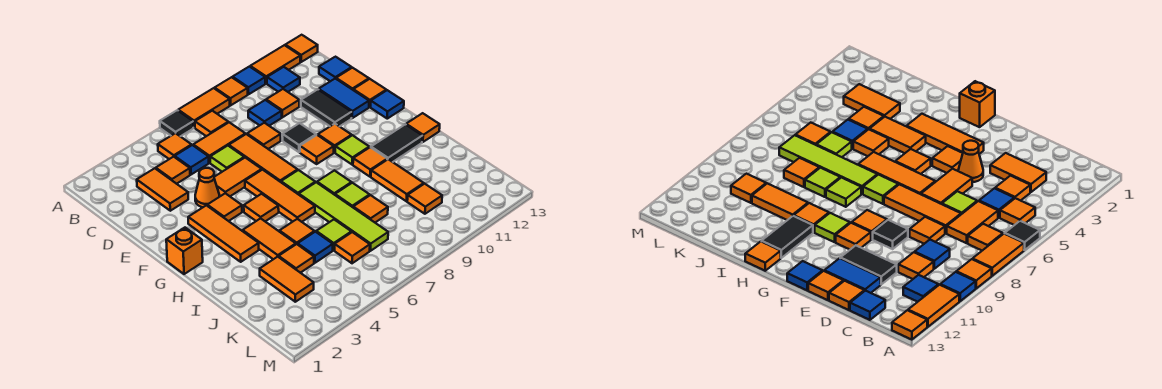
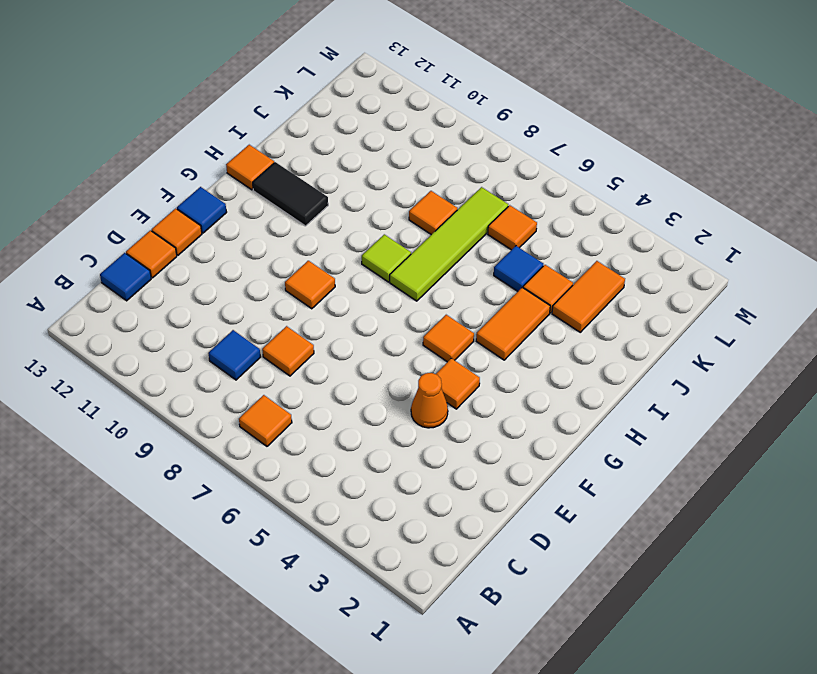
none -> black 1x1 tile [160,110,193,136]
none -> orange 1x2 tile [178,88,230,128]
none -> orange 1x1 tile [215,77,248,105]
none -> blue 1x1 tile [233,67,265,94]

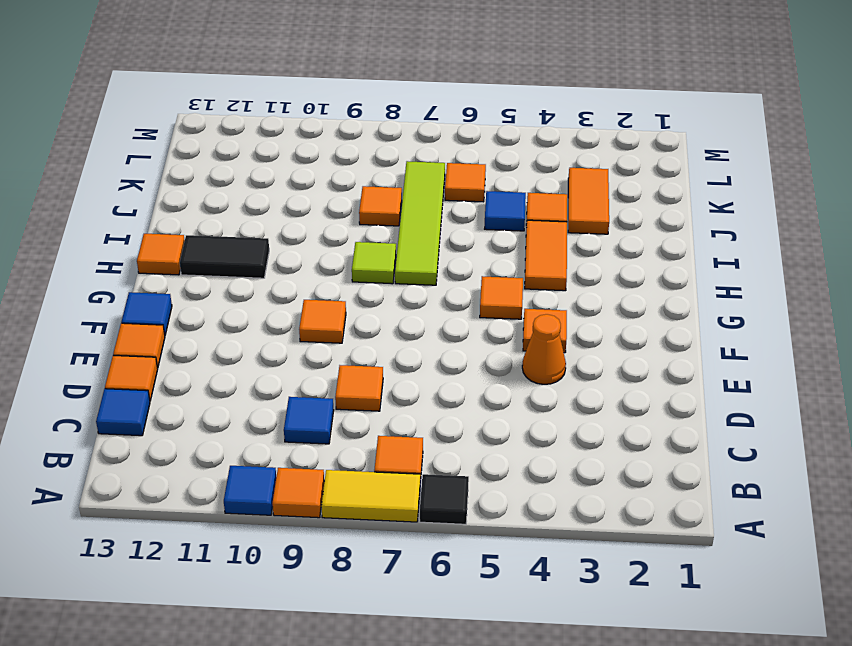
yellow 1x2 tile [321,470,420,522] -> orange 1x2 tile [178,88,230,128]
none -> orange 1x2 tile [250,45,300,83]
none -> orange 1x1 tile [285,35,318,62]
none -> orange 1x1 tile [158,133,192,159]
none -> blue 1x1 tile [267,67,300,92]

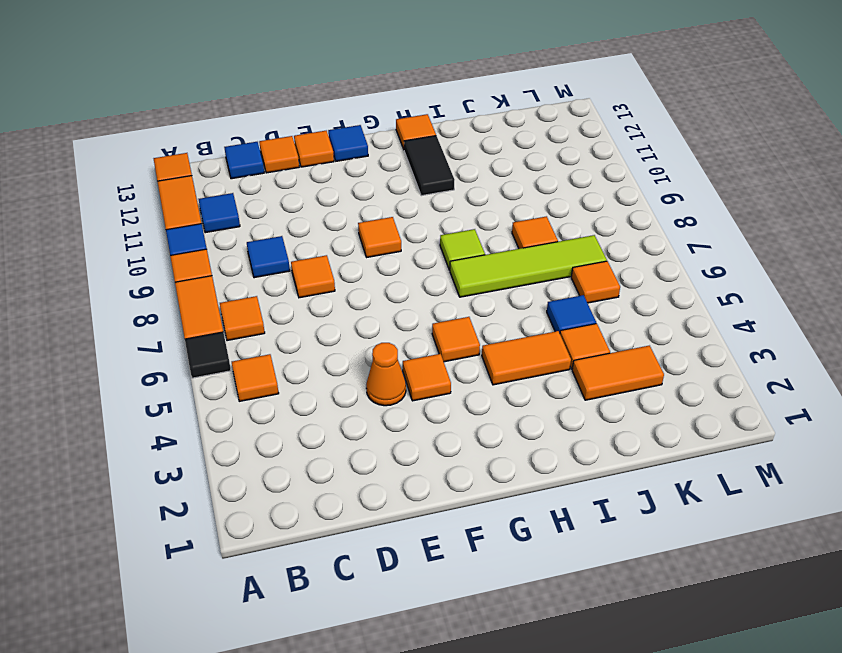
none -> orange 1x2 tile [137,168,188,211]
none -> orange 1x1 tile [156,157,190,184]
none -> blue 1x1 tile [175,145,209,175]
none -> orange 1x2 tile [193,122,245,163]

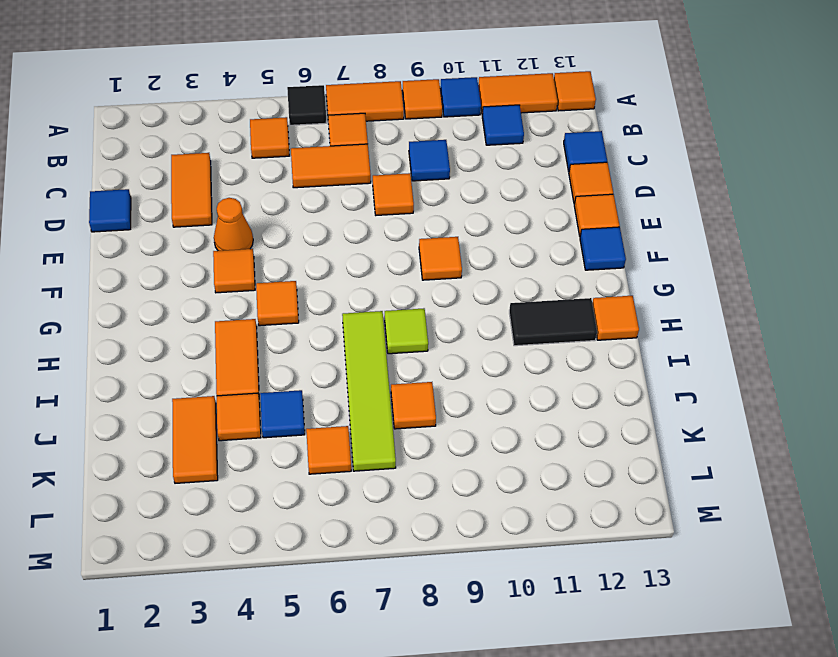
blue 1x1 tile [89,189,131,232] -> blue 1x1 tile moved to [175,145,209,175]
none -> orange 1x1 tile [156,157,190,184]
none -> orange 1x1 tile [266,89,299,117]
none -> lime 1x1 tile [210,146,244,172]
none -> orange 1x3 tile [229,134,298,182]

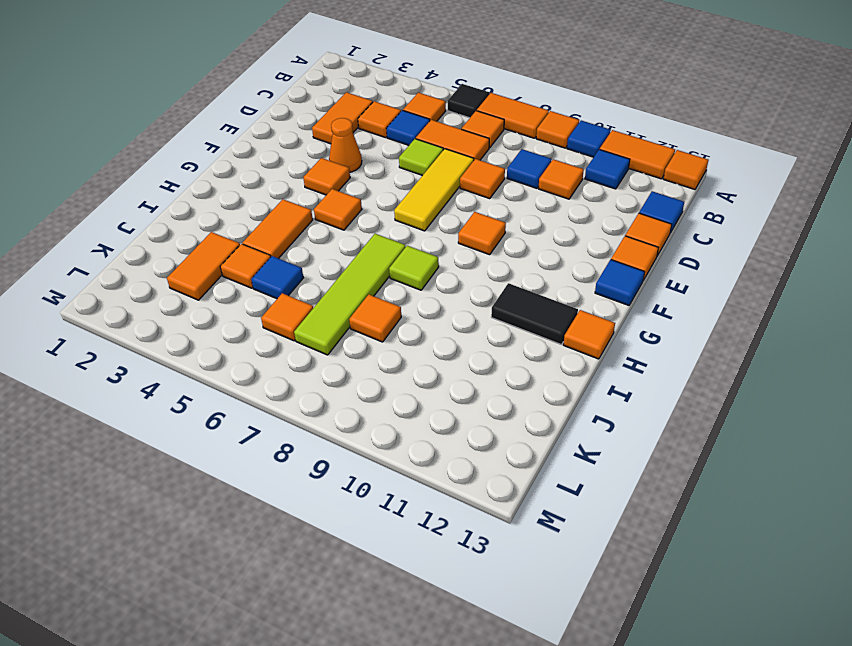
yellow 1x3 tile [394,149,474,231] -> orange 1x3 tile [229,134,298,182]
none -> black 1x2 tile [301,89,352,127]
none -> blue 1x2 tile [318,79,369,118]
none -> orange 1x2 tile [214,158,262,196]
none -> black 1x1 tile [282,123,316,152]

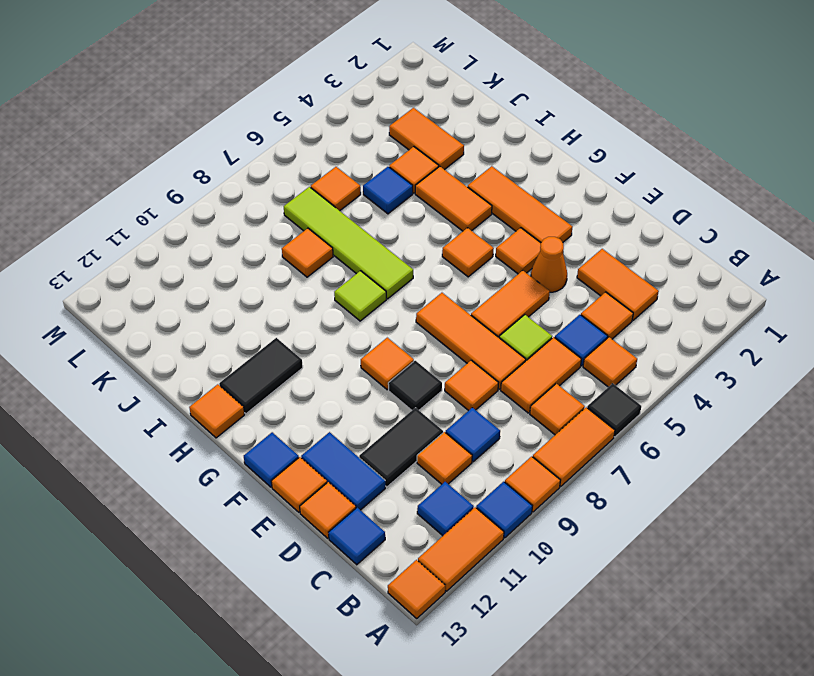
black 1x2 tile [359,408,443,487] -> black 1x2 tile turned to [301,89,352,127]
none -> orange 1x3 tile [245,170,315,222]
none -> orange 1x1 tile [318,124,352,153]
none -> orange 1x1 brick [166,228,203,274]
none -> lime 1x1 tile [281,170,315,194]

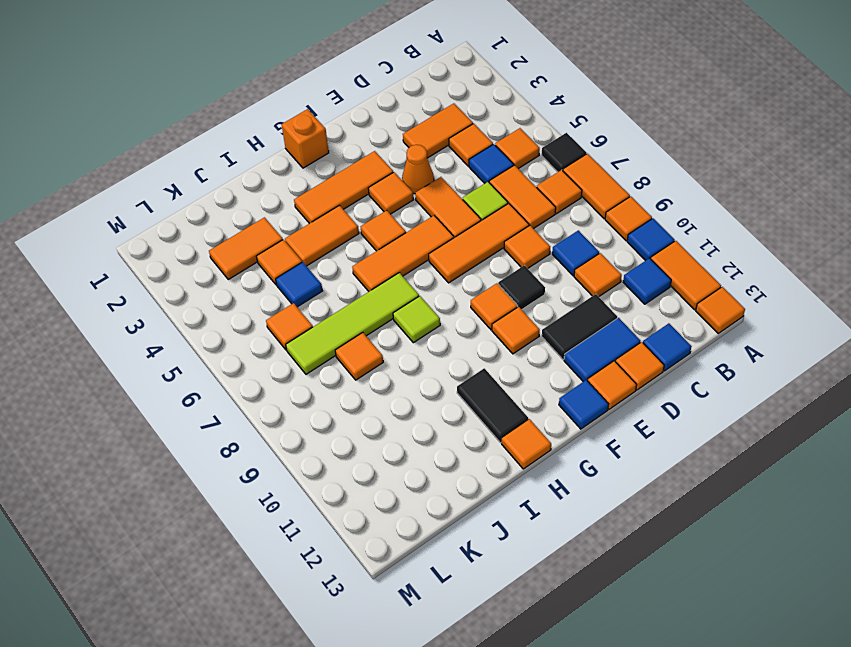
none -> lime 1x1 tile [281,170,315,194]
none -> lime 1x1 tile [335,135,369,165]
none -> orange 1x1 tile [353,147,387,177]
none -> orange 1x1 tile [279,219,315,244]

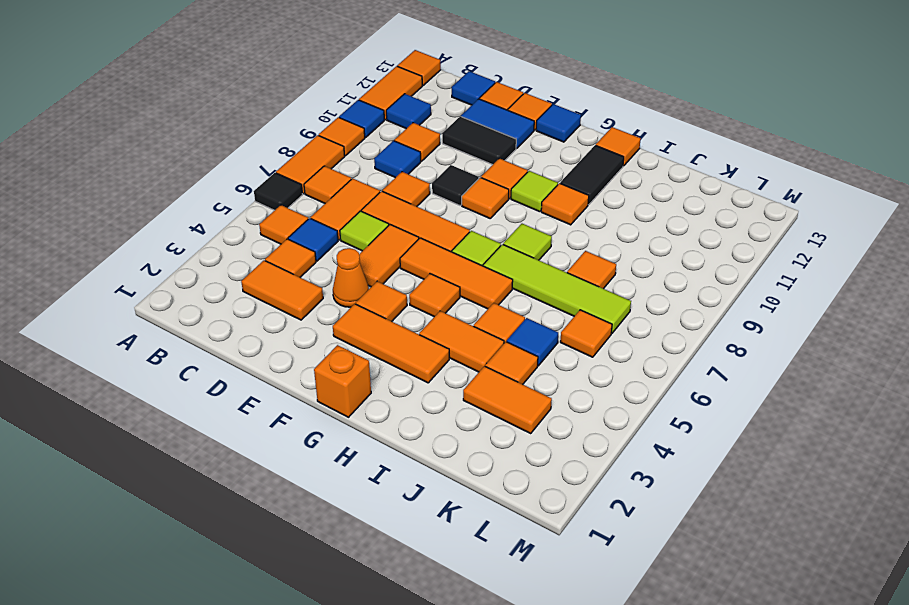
none -> lime 1x1 tile [335,183,370,207]
none -> orange 1x2 tile [371,159,424,201]
none -> lime 1x1 tile [316,220,351,250]
none -> orange 1x1 tile [407,184,442,214]

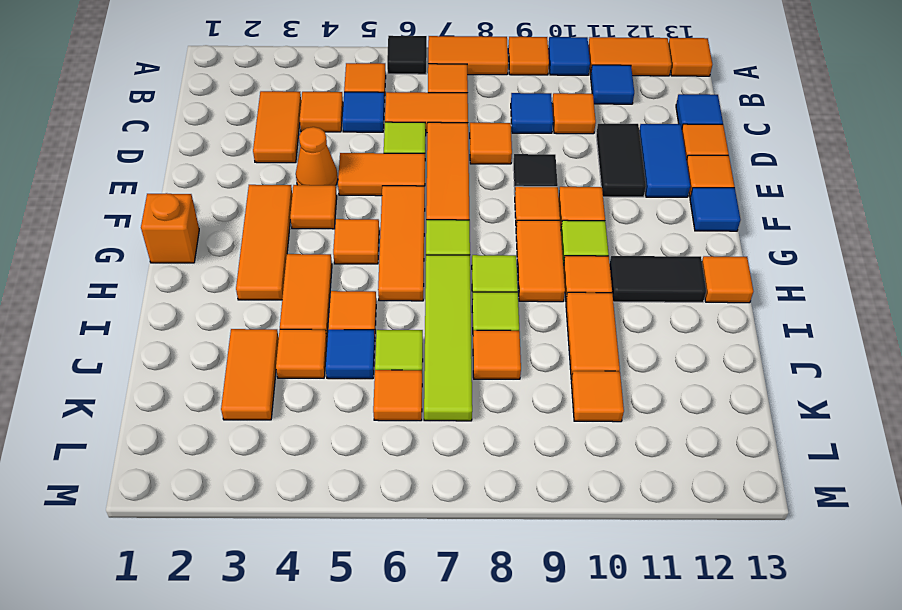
orange 1x2 tile [516,220,565,302] -> none

